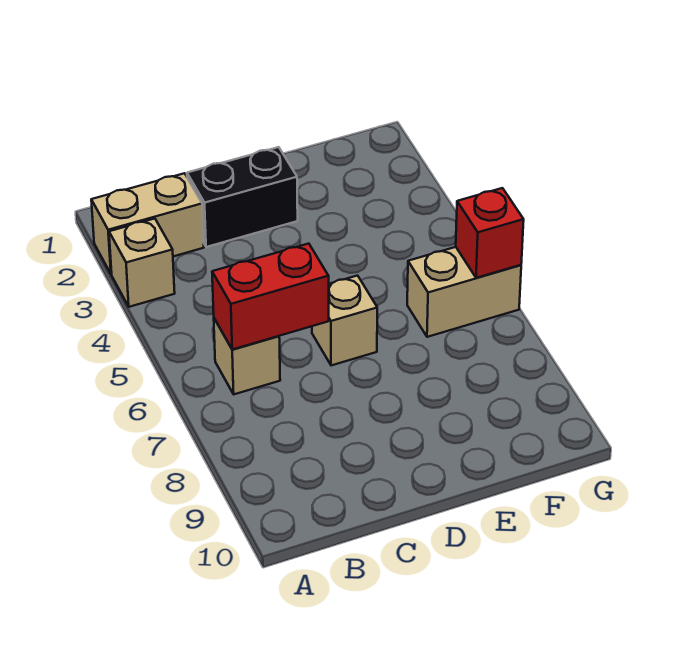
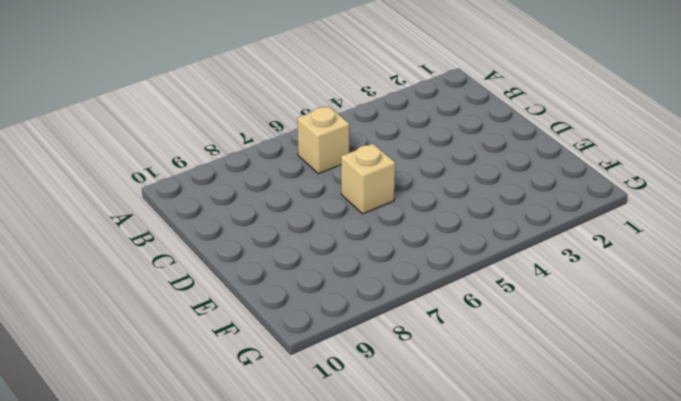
none -> tan 1x2 brick [91,173,204,274]
none -> tan 1x1 brick [109,219,175,307]

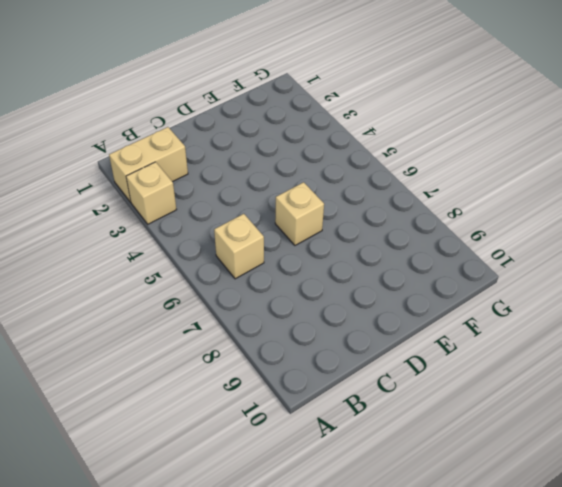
none -> black 1x2 brick [187,147,298,247]
none -> tan 1x2 brick [407,247,521,337]

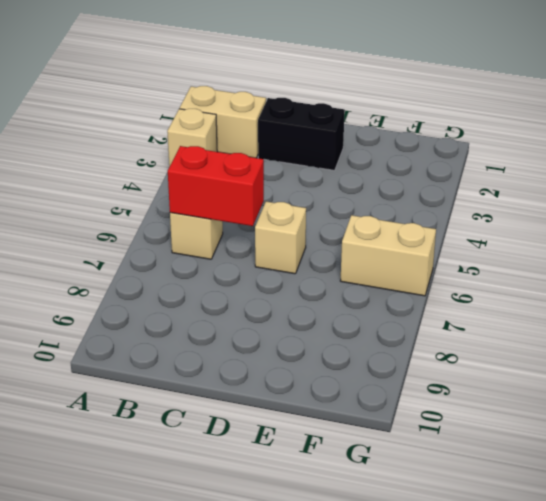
none -> red 1x1 brick [456,188,524,278]

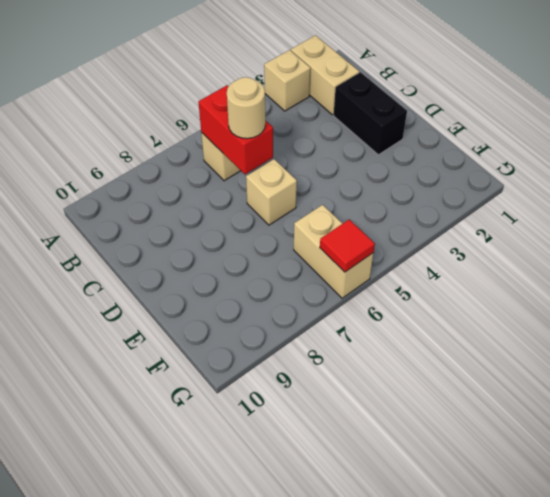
tan 1x1 round brick [227,77,265,139] -> none
red 1x1 tile [320,219,375,272] -> red 1x1 brick [456,188,524,278]

